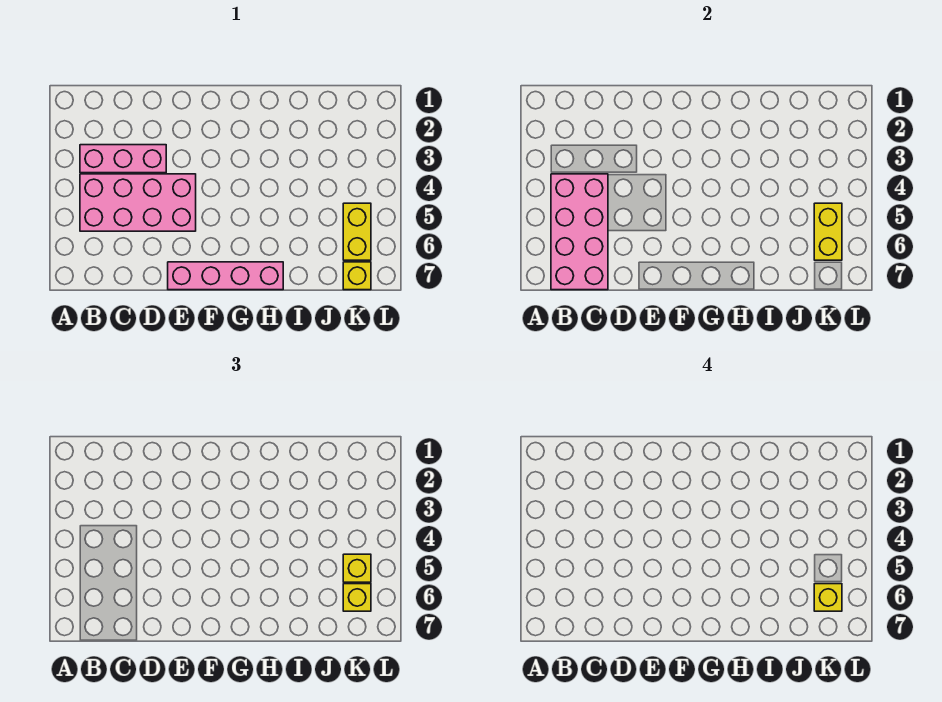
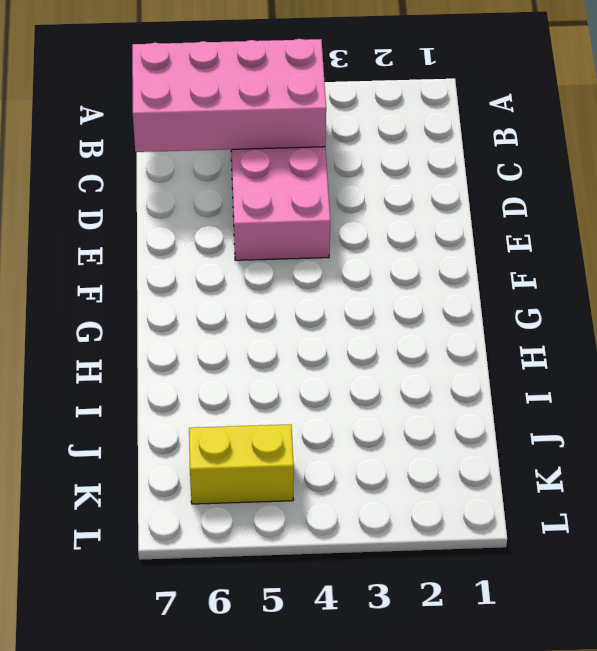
none -> pink 1x3 brick [80,145,166,173]
none -> pink 1x4 brick [168,262,283,290]

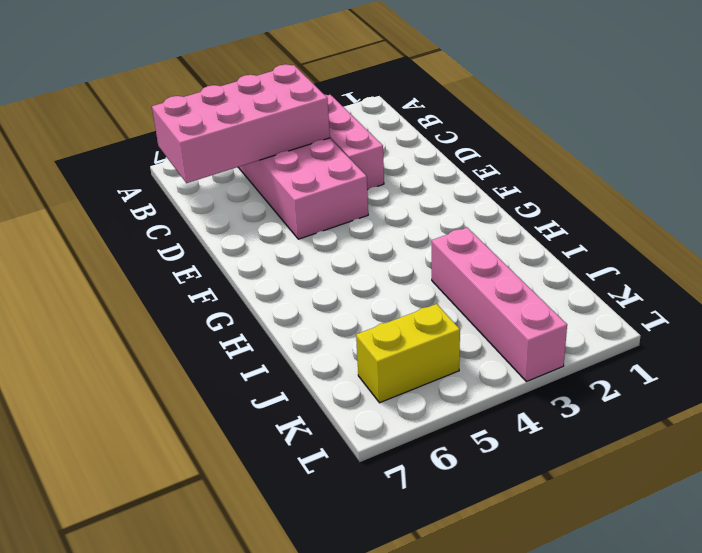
pink 1x4 brick [432,228,567,382] -> pink 1x4 brick moved to [168,262,283,290]
none -> yellow 1x1 brick [343,262,371,290]
none -> yellow 1x2 brick [814,203,842,260]

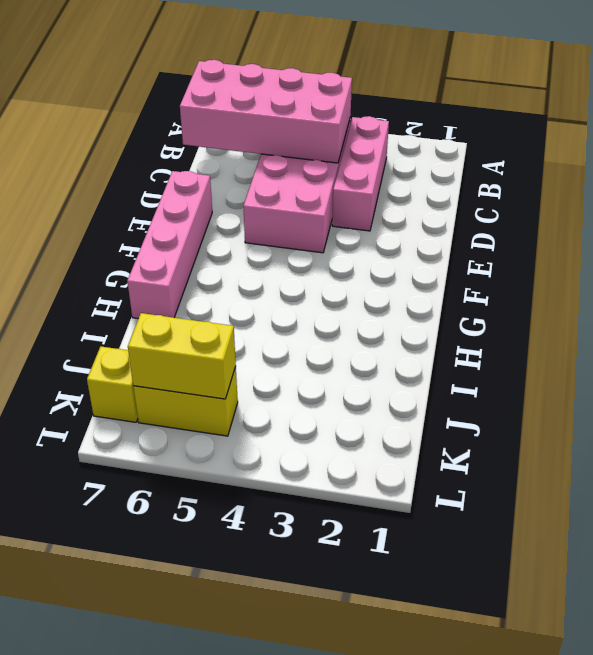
none -> yellow 1x1 brick [343,554,371,582]
none -> yellow 1x1 brick [343,584,371,611]

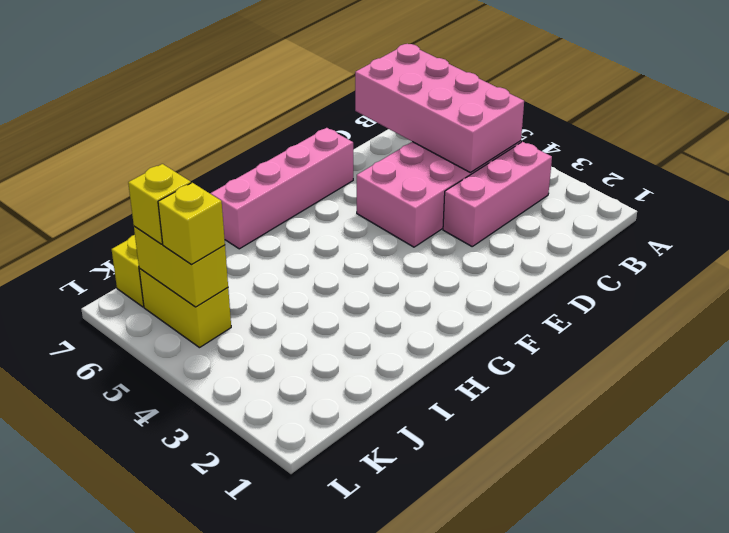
none -> yellow 1x1 brick [814,584,842,611]

